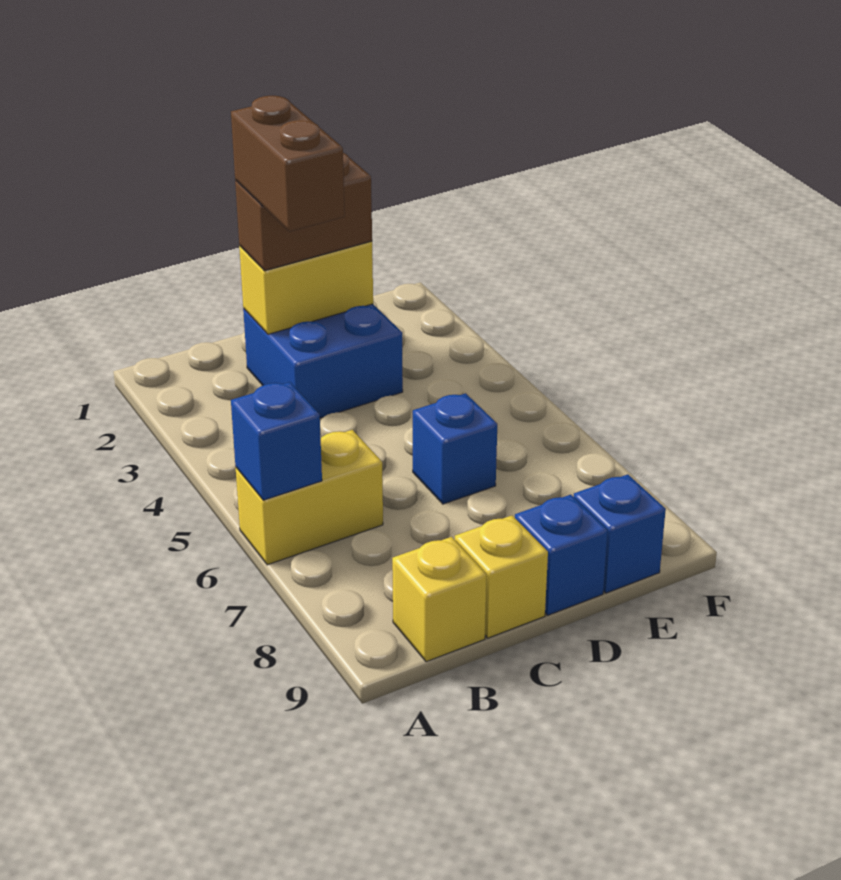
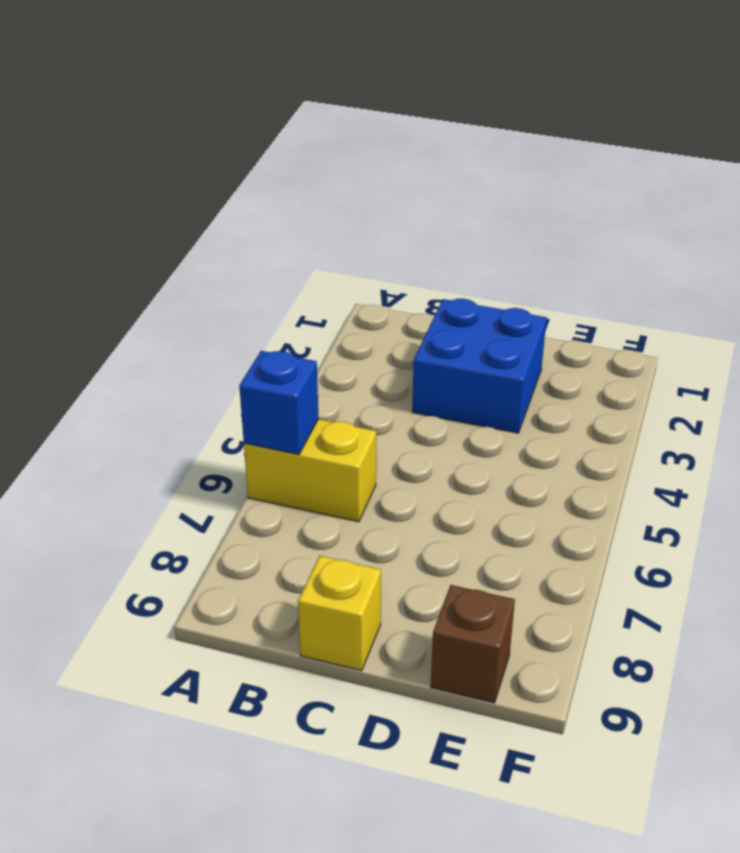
brown 1x1 brick [431,585,515,703] -> blue 1x1 brick [574,474,666,593]
none -> yellow 1x1 brick [392,537,487,662]
none -> blue 1x1 brick [413,393,497,504]

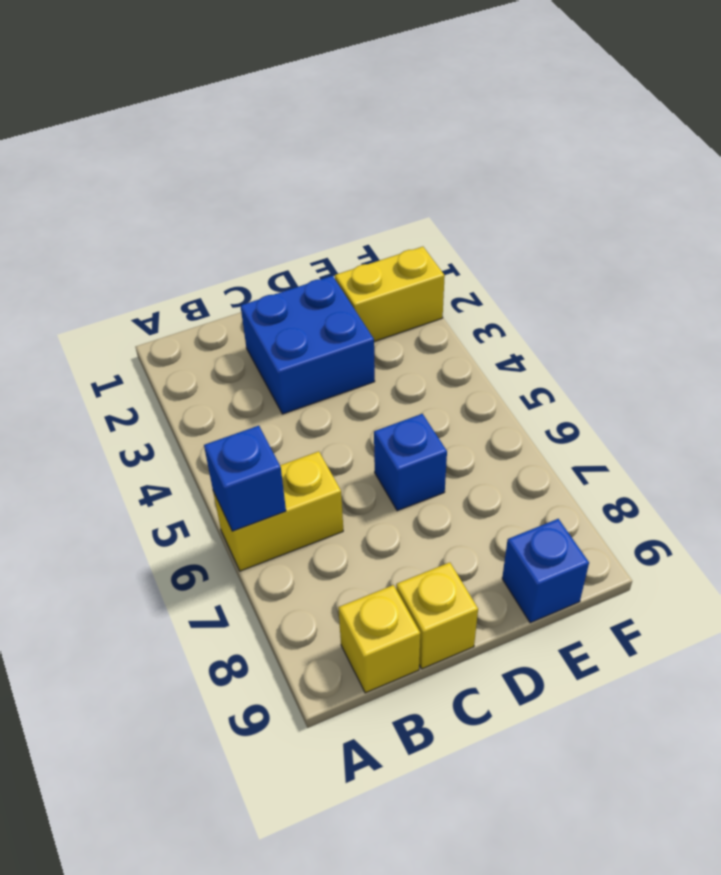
yellow 1x2 brick [335,247,445,342] -> yellow 1x2 brick moved to [239,241,373,334]
none -> blue 1x1 brick [515,495,608,615]
none -> brown 1x2 brick [235,153,372,271]

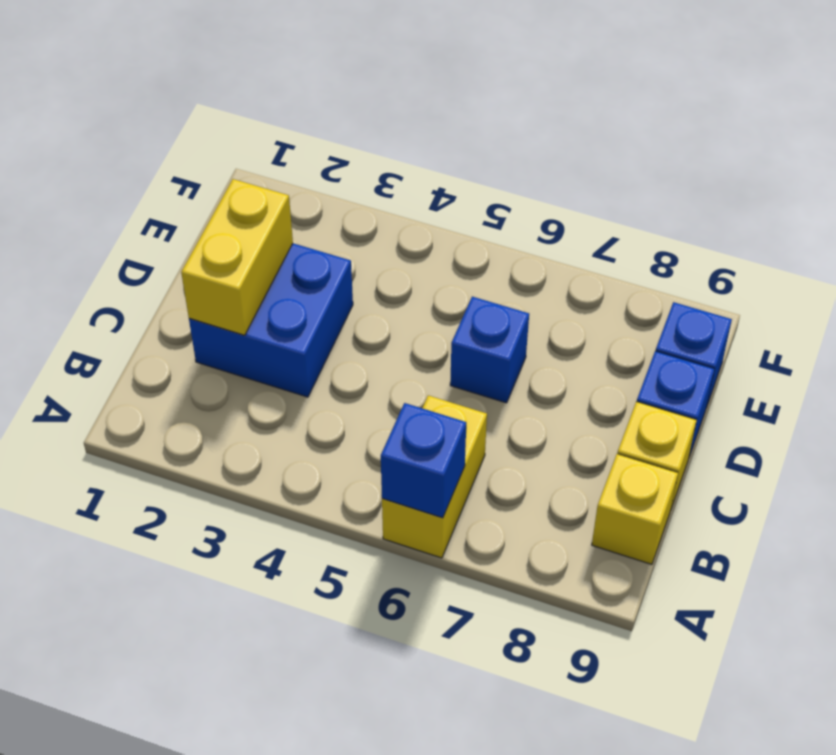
none -> brown 1x2 brick [235,153,372,271]
none -> brown 1x2 brick [231,96,345,232]

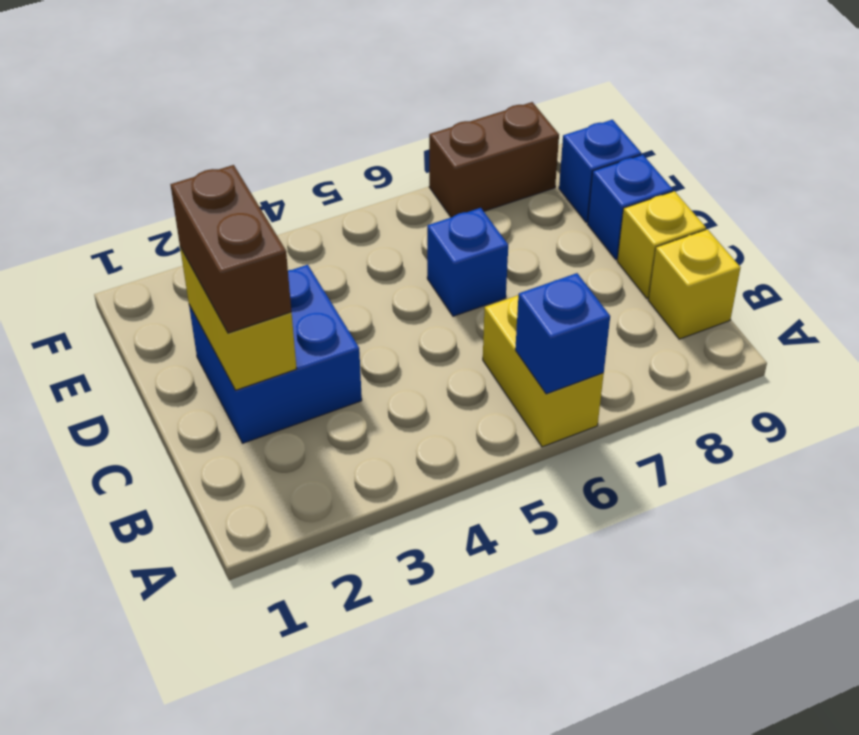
brown 1x2 brick [429,102,559,217] -> brown 1x2 brick moved to [231,96,345,232]

